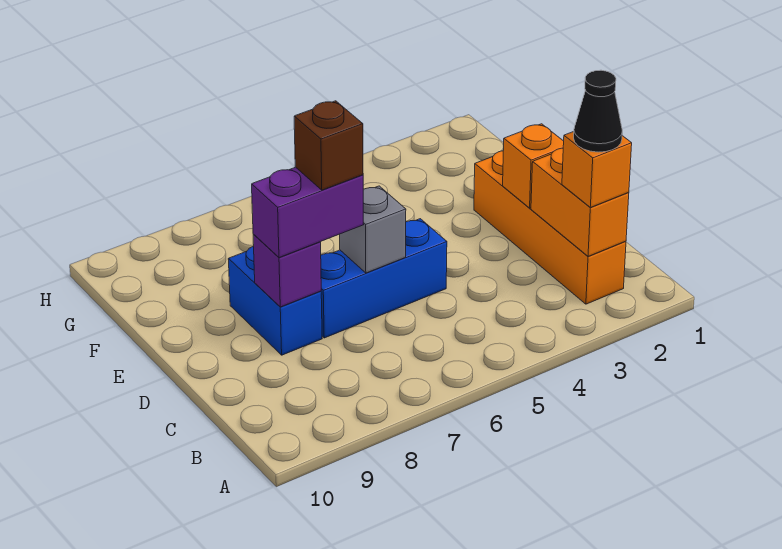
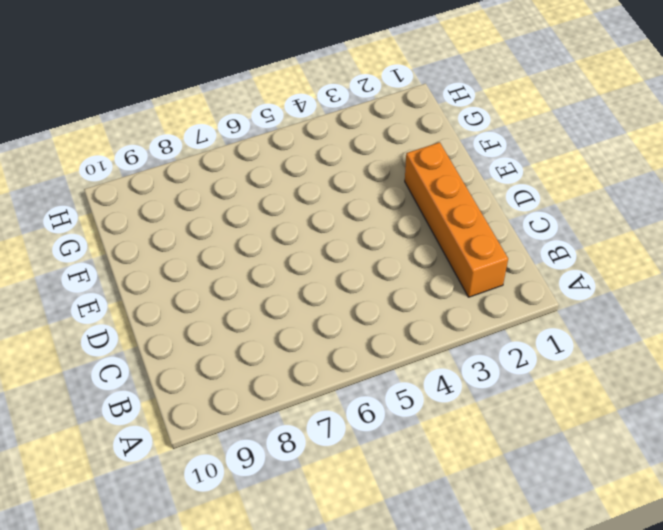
none -> blue 1x3 brick [321,219,447,338]
none -> blue 1x2 brick [228,246,322,355]

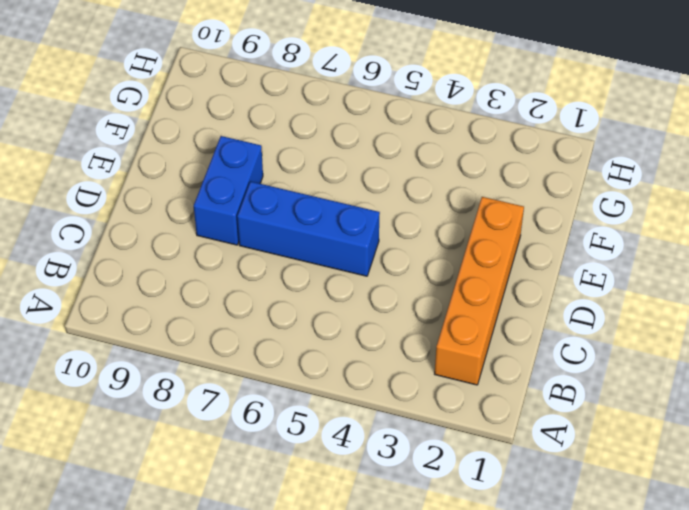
none -> orange 1x2 brick [531,148,629,256]
none -> orange 1x1 brick [503,124,564,208]

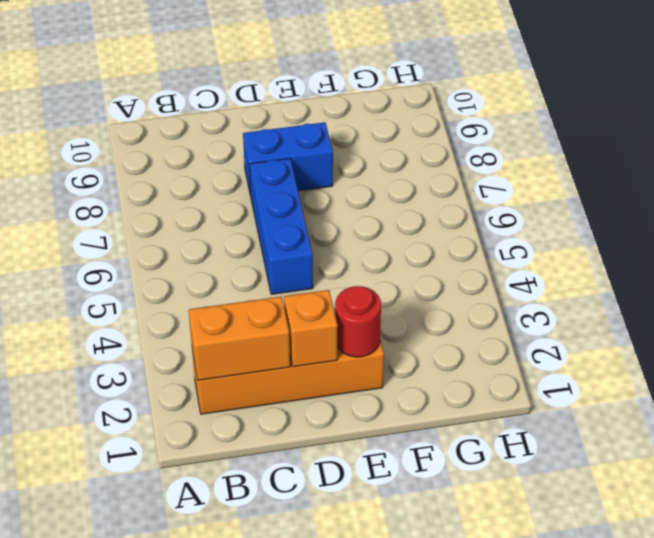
red 1x1 round brick [335,286,381,357] -> none
none -> grey 1x1 brick [340,186,406,273]
none -> purple 1x1 brick [253,234,321,307]

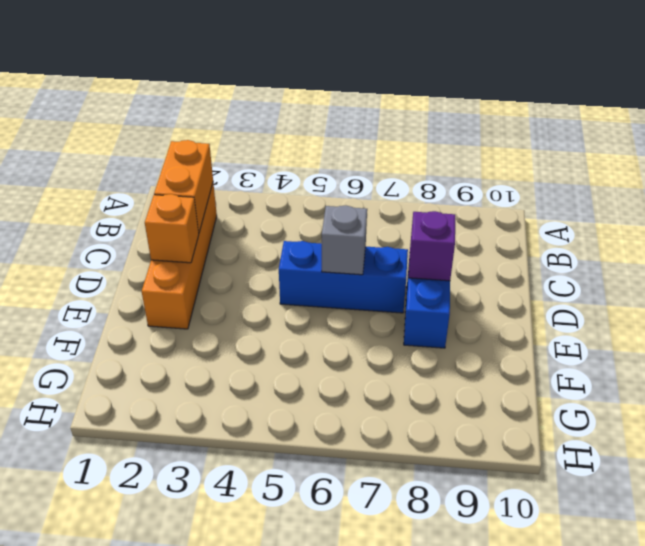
none -> orange 1x1 brick [562,132,632,207]
none -> purple 1x2 brick [252,167,364,258]

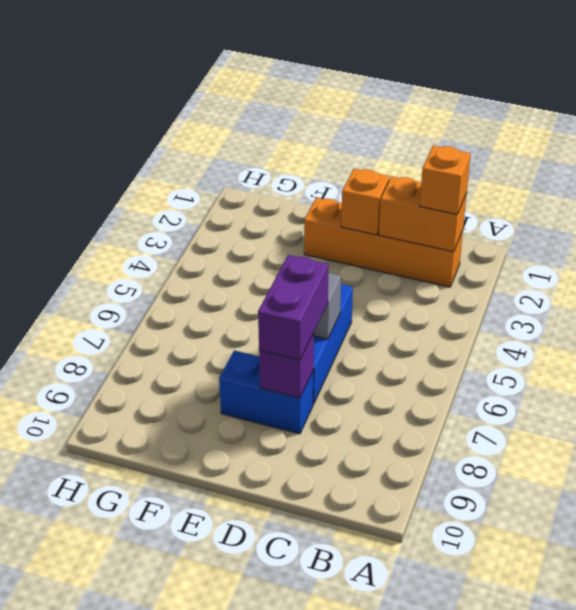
none -> black 1x1 cone [574,70,622,152]
none -> brown 1x1 brick [294,101,363,190]

